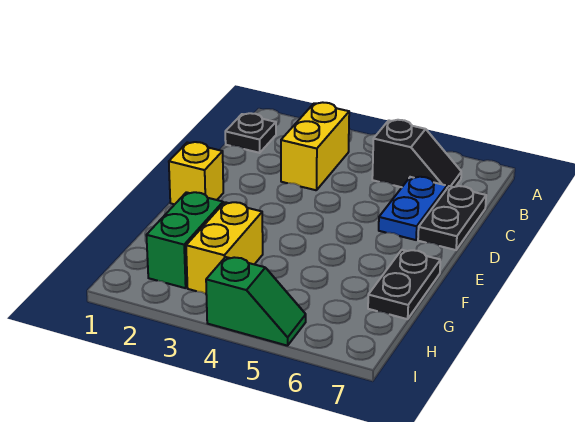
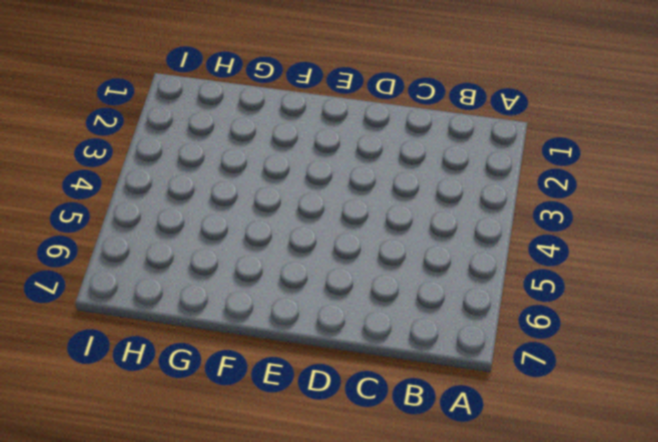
none -> black 1x1 plate [225,113,276,153]
none -> yellow 1x2 brick [281,102,349,190]

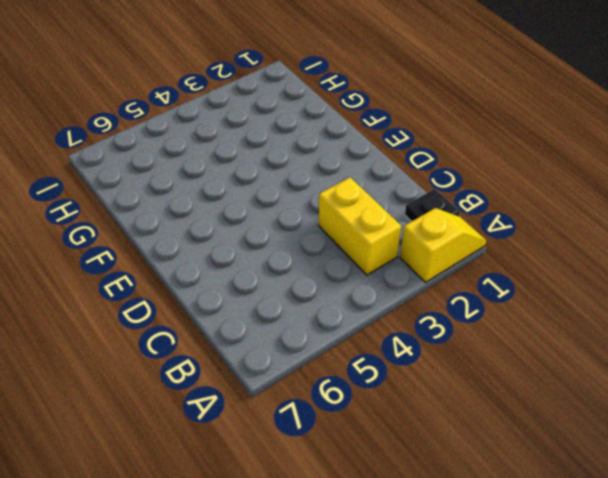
yellow 1x2 slope [400,208,486,282] -> none
none -> black 1x2 slope [372,120,461,188]
none -> blue 1x2 plate [379,177,447,240]

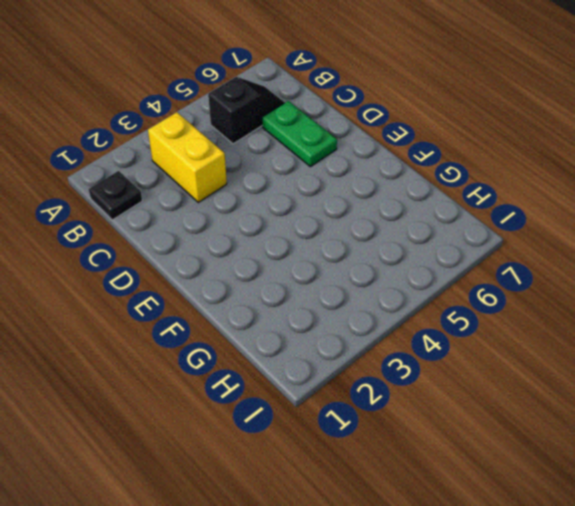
green 1x2 plate [262,101,337,167] -> blue 1x2 plate [379,177,447,240]
none -> black 1x2 plate [418,186,486,250]
none -> yellow 1x1 brick [169,142,223,204]

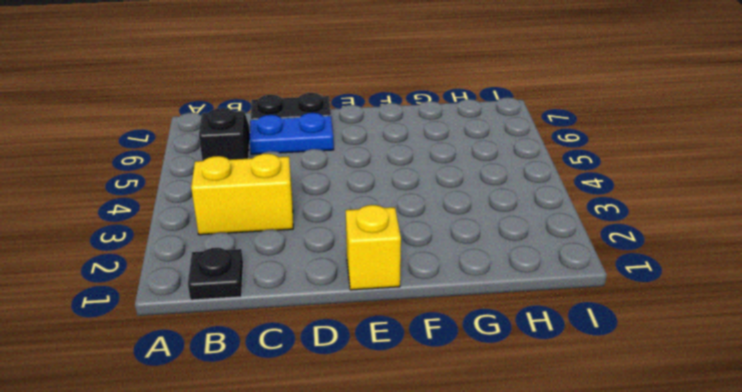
none -> black 1x2 plate [368,250,440,319]
none -> green 1x2 brick [146,192,223,288]

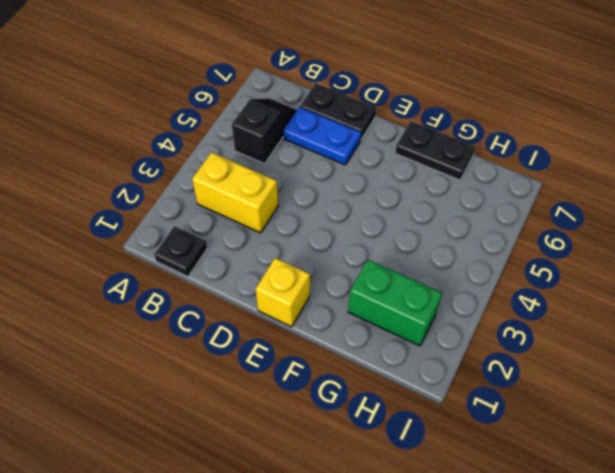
none -> yellow 1x2 brick [186,202,263,294]
none -> green 1x2 slope [206,257,306,346]

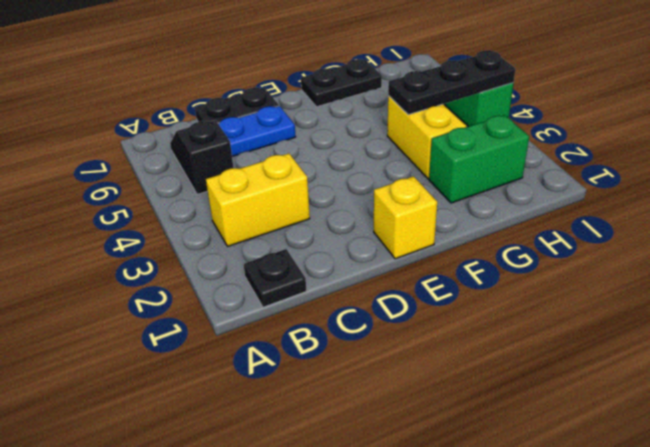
yellow 1x2 brick [387,96,467,179] -> yellow 1x2 brick turned to [186,202,263,294]
black 1x3 plate [388,50,515,115] -> none

